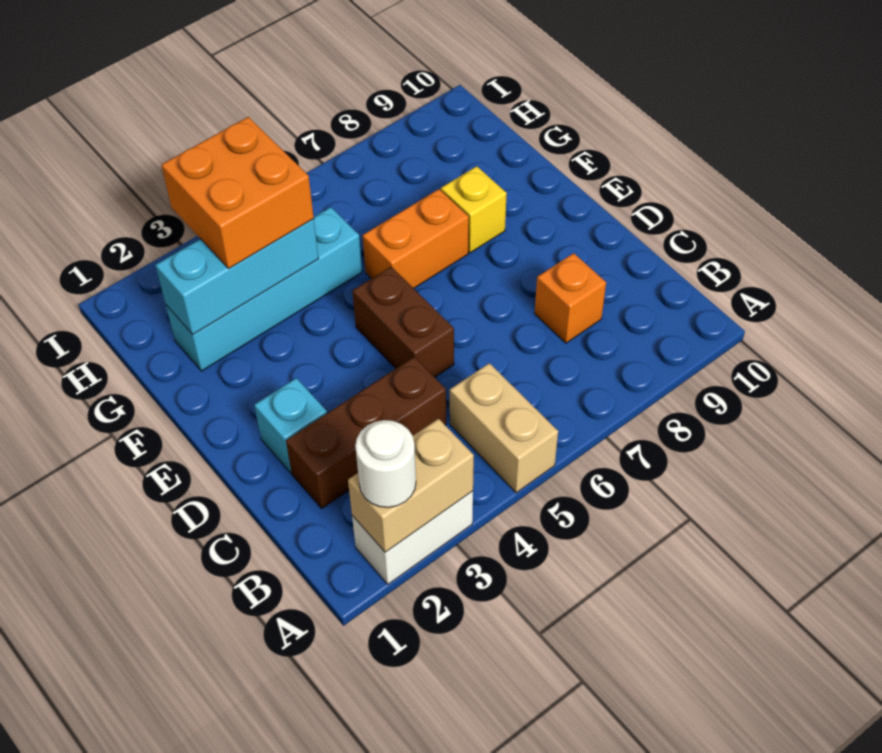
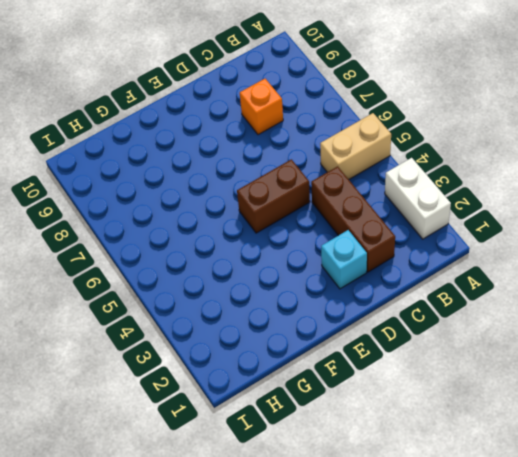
none -> orange 1x2 brick [363,189,469,288]
none -> yellow 1x1 brick [441,166,507,253]
none -> cyan 1x4 brick [166,207,362,371]

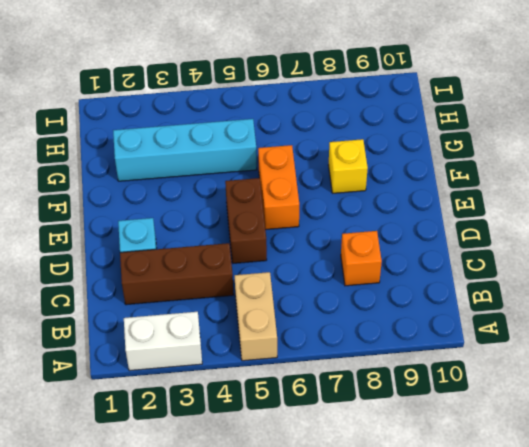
orange 1x2 brick [258,145,299,230] -> orange 1x2 brick turned to [363,189,469,288]
none -> tan 1x2 brick [348,419,474,552]
none -> cyan 1x3 brick [155,219,318,335]
none -> white 1x1 round brick [355,420,416,507]

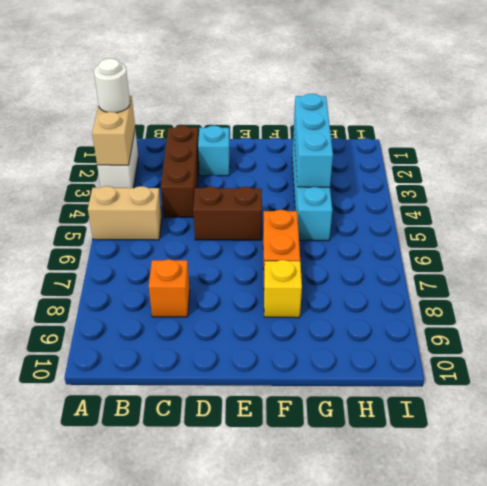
none -> orange 2x2 brick [161,117,314,269]

